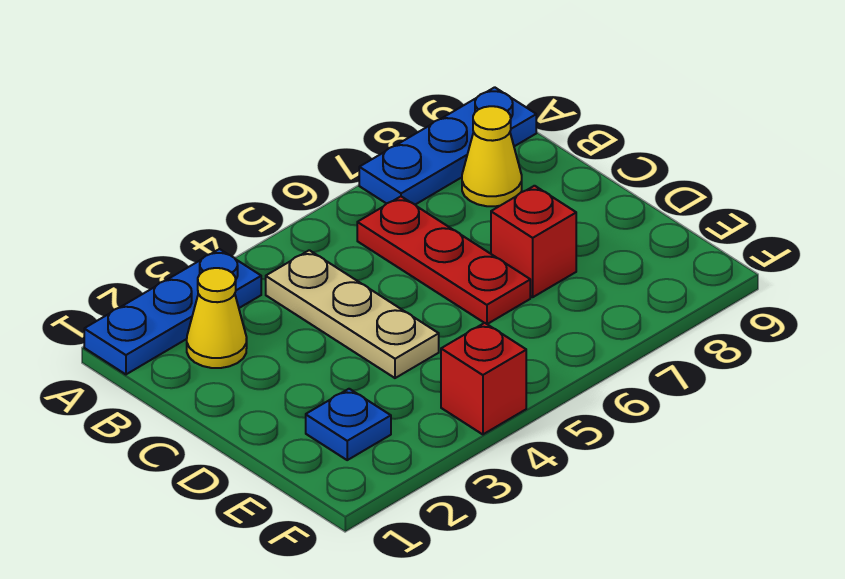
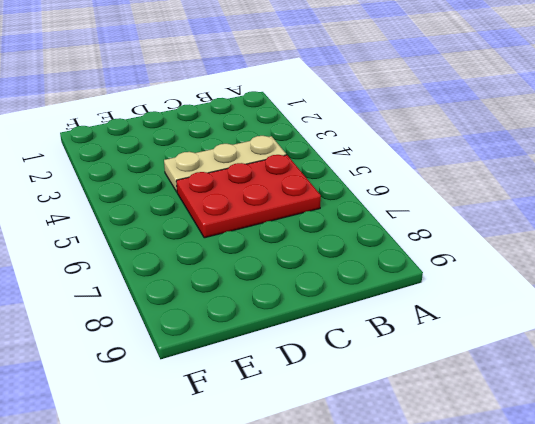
red 2x3 plate [176,155,321,238] -> red 1x3 plate [357,197,530,324]
none -> blue 1x3 plate [84,249,261,374]
none -> blue 1x3 plate [359,87,536,205]

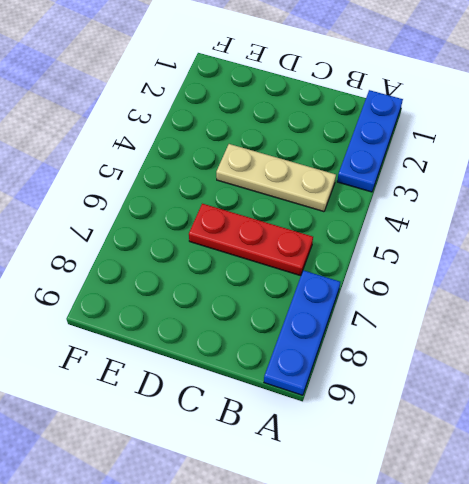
none -> yellow 1x1 cone [187,268,247,368]
none -> yellow 1x1 cone [462,106,522,206]

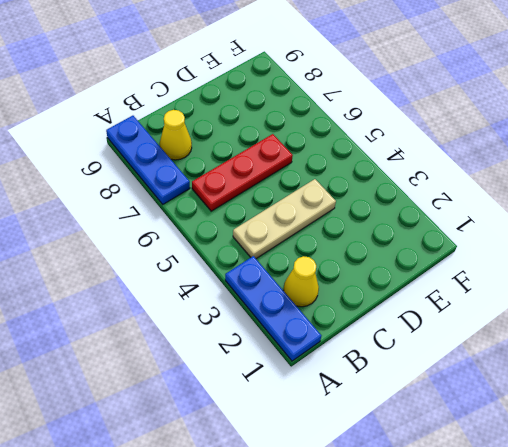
none -> red 1x1 brick [491,186,576,297]
none -> blue 1x1 plate [306,389,391,460]

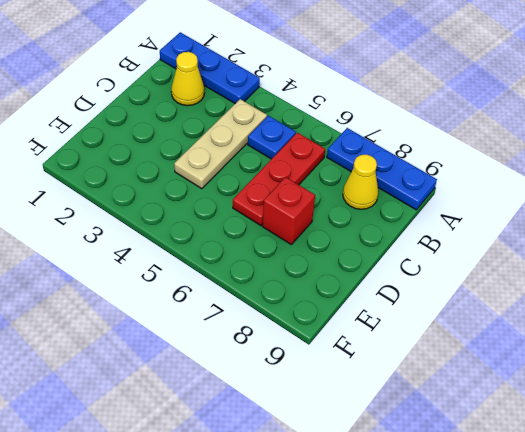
blue 1x1 plate [248,116,296,159] -> blue 1x1 plate moved to [306,389,391,460]
none -> red 1x1 brick [441,323,526,434]

